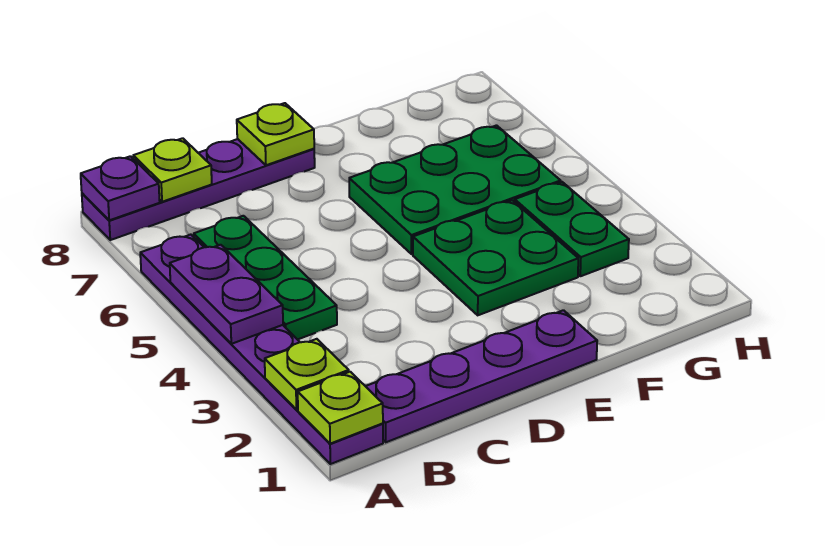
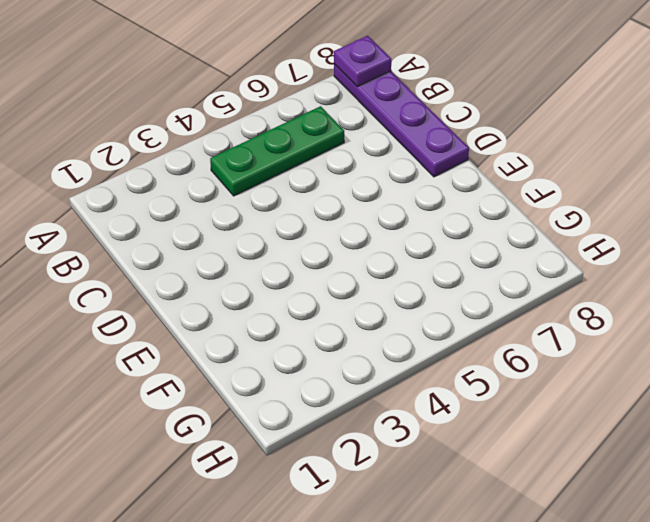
none -> purple 1x6 plate [140,235,383,464]
none -> purple 1x4 plate [366,310,597,442]
none -> green 2x2 plate [413,200,578,315]

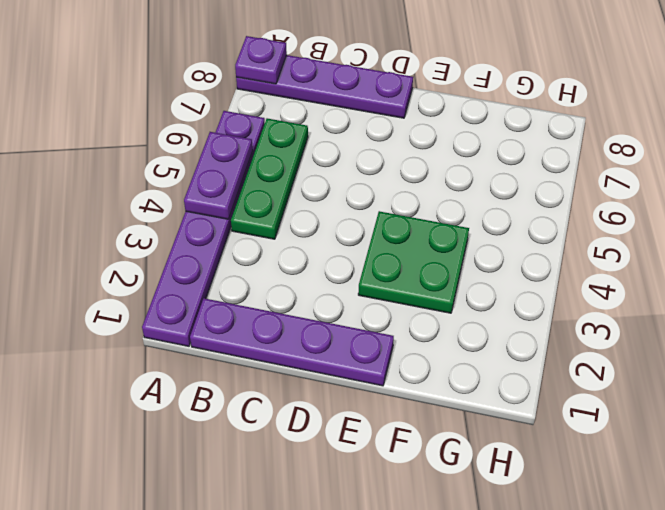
none -> green 2x3 plate [349,125,561,254]
none -> green 1x2 plate [515,182,629,276]
none -> lime 1x1 plate [298,372,383,444]

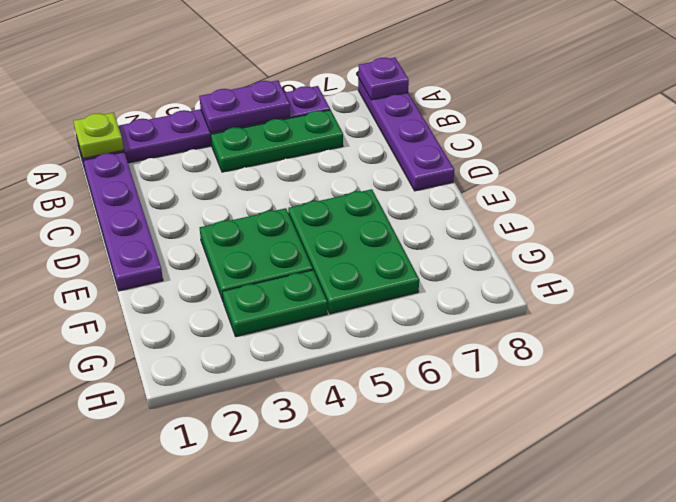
none -> lime 1x1 plate [265,339,349,410]
none -> lime 1x1 plate [133,138,212,202]
none -> lime 1x1 plate [237,103,314,165]

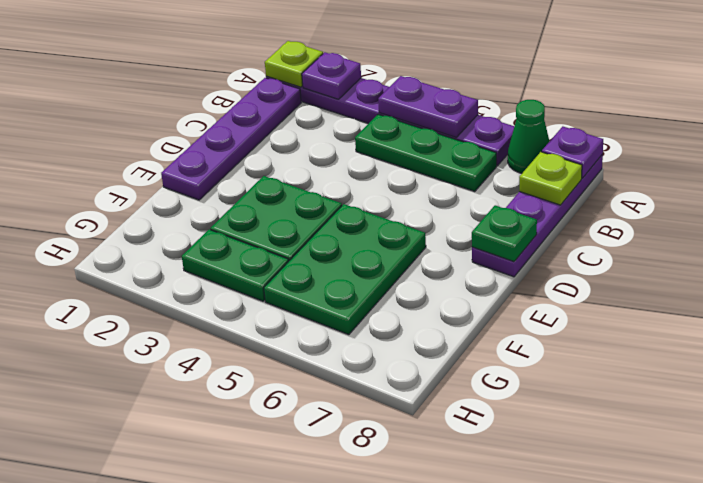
purple 1x1 plate [302,52,361,99] -> lime 1x1 plate [265,339,349,410]
green 1x1 cone [508,100,550,173] -> none
green 1x1 plate [472,205,537,262] -> lime 1x1 plate [237,103,314,165]

